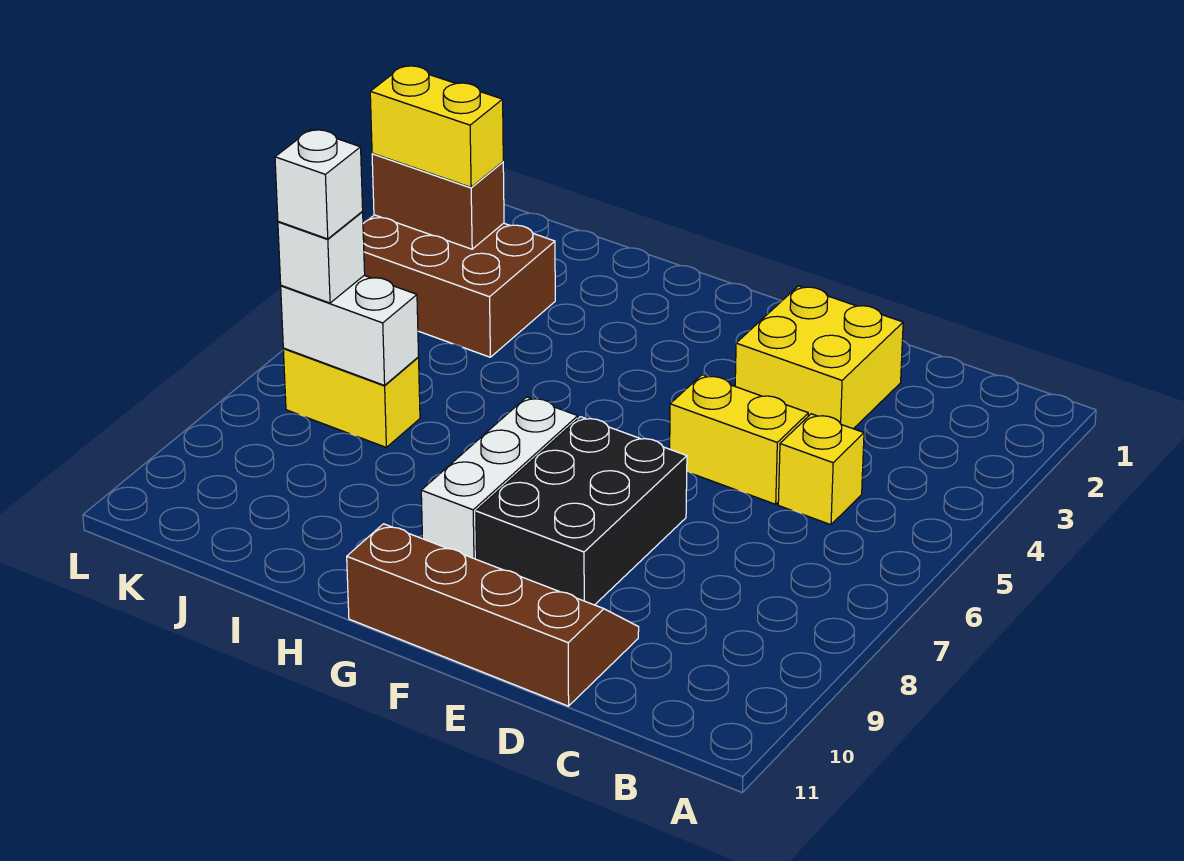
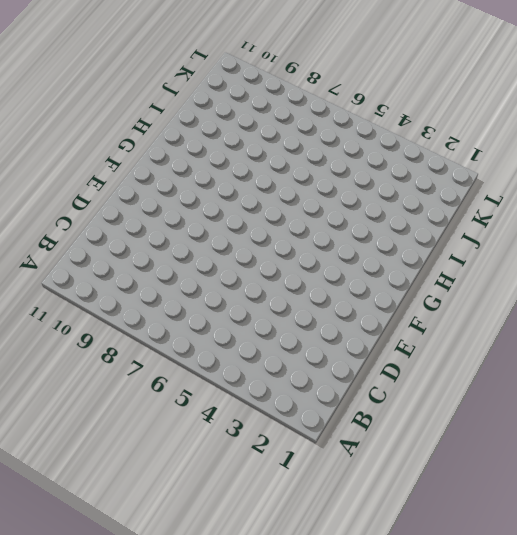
none -> yellow 1x1 brick [778,414,864,525]
none -> yellow 2x2 brick [735,286,903,429]
none -> yellow 1x2 brick [670,375,808,504]

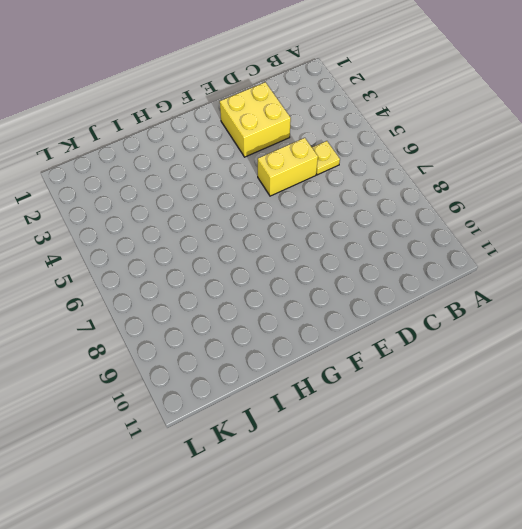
yellow 1x1 plate [312,141,340,175] -> yellow 1x1 brick [778,414,864,525]
none -> brown 2x4 slope [347,524,639,706]
none -> black 2x3 brick [476,417,687,605]
none -> white 1x3 brick [421,397,578,559]

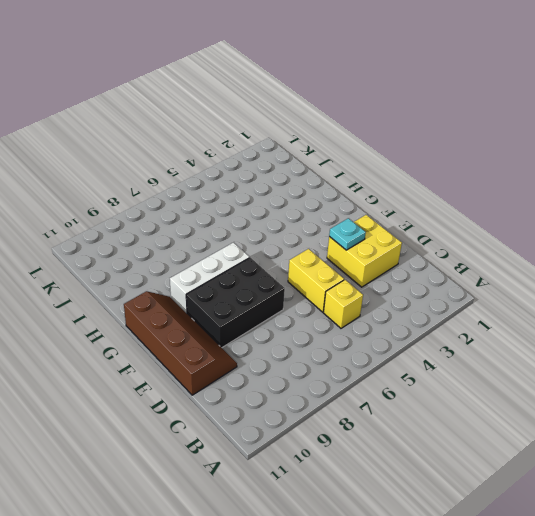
cyan 1x1 plate [329,218,366,250] -> none
none -> brown 2x3 brick [363,215,555,357]
none -> yellow 1x2 brick [283,348,420,447]
none -> white 1x2 brick [281,276,419,385]

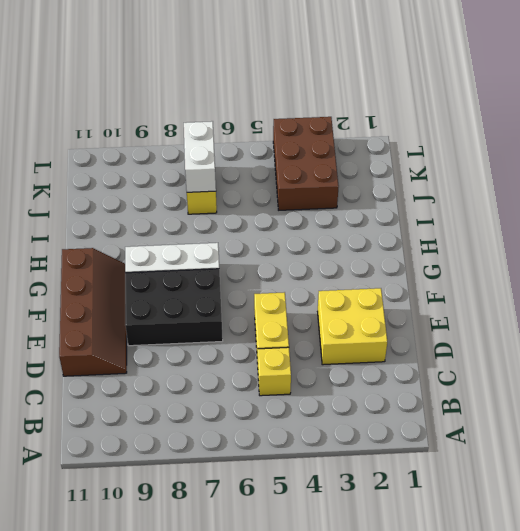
none -> brown 1x2 brick [372,154,504,249]
none -> yellow 1x2 brick [370,66,503,187]
none -> white 1x1 brick [278,212,365,303]

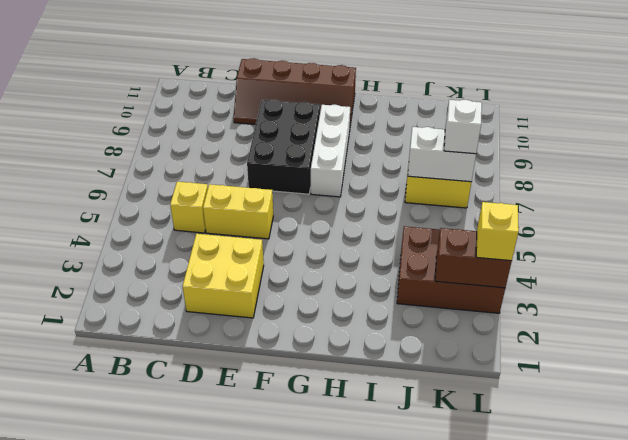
yellow 1x1 brick [476,202,519,261] -> yellow 1x2 brick [370,66,503,187]
none -> white 1x1 brick [275,130,363,239]

